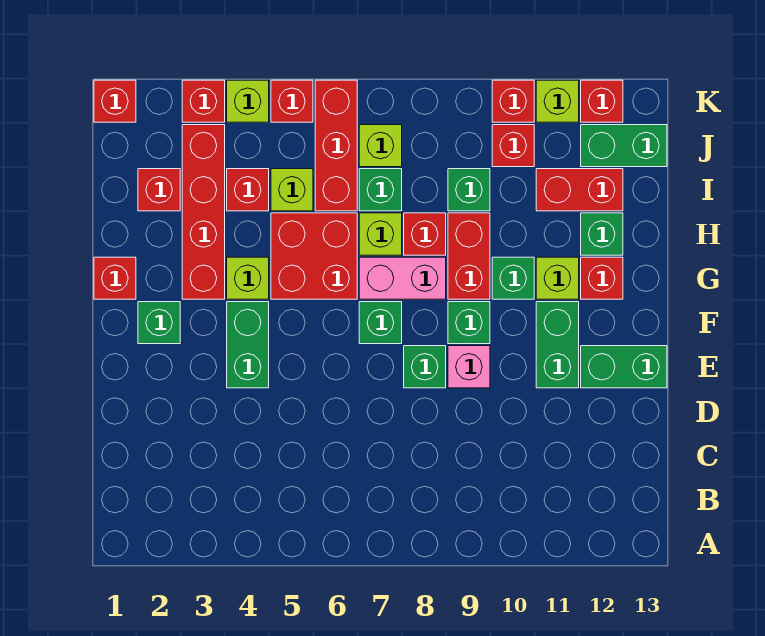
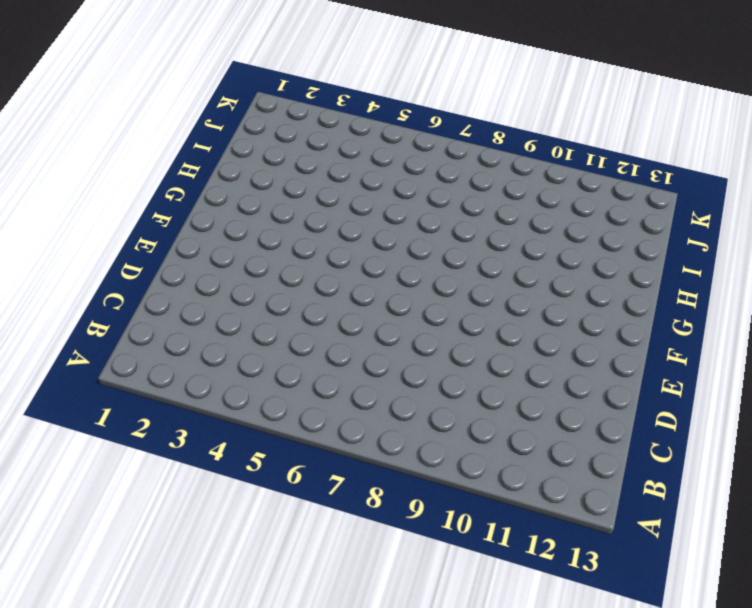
none -> green 1x2 brick [227,302,269,388]
none -> green 1x1 brick [404,346,446,388]
none -> pink 1x1 brick [448,346,490,388]
none -> green 1x2 brick [536,302,579,388]

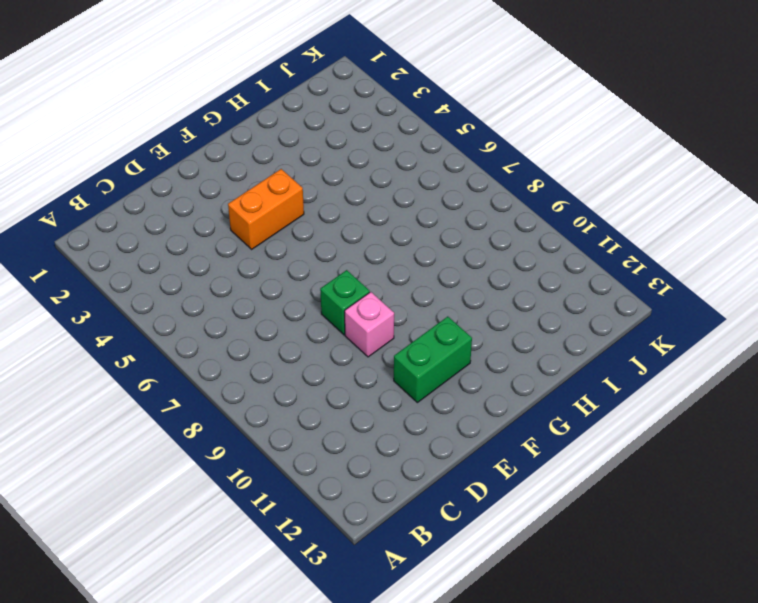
orange 1x2 brick [228,169,304,249] -> green 1x2 brick [227,302,269,388]
none -> green 1x2 brick [581,346,667,388]
none -> green 1x1 brick [138,302,180,344]
none -> green 1x1 brick [359,302,402,344]
none -> green 1x1 brick [448,302,490,344]

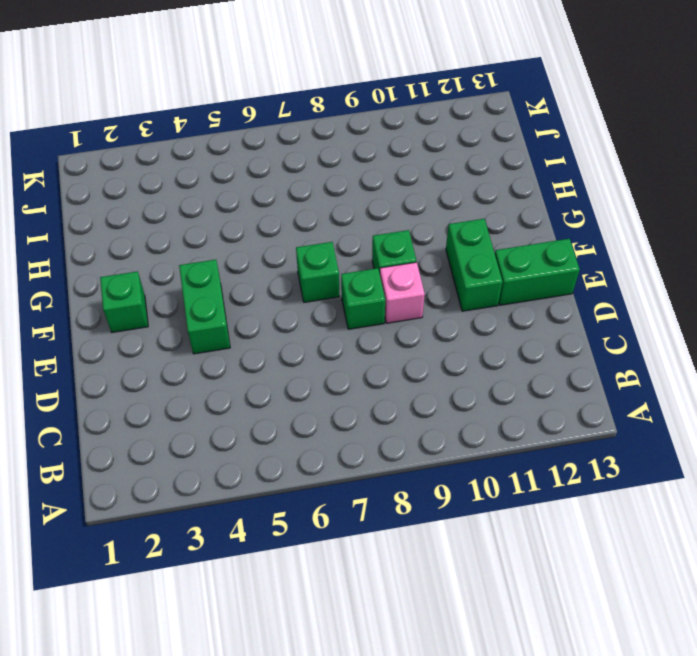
none -> red 1x1 brick [94,257,136,299]
none -> red 1x4 brick [182,125,225,299]
none -> lime 1x1 brick [227,257,269,299]
none -> red 2x2 brick [271,213,357,299]

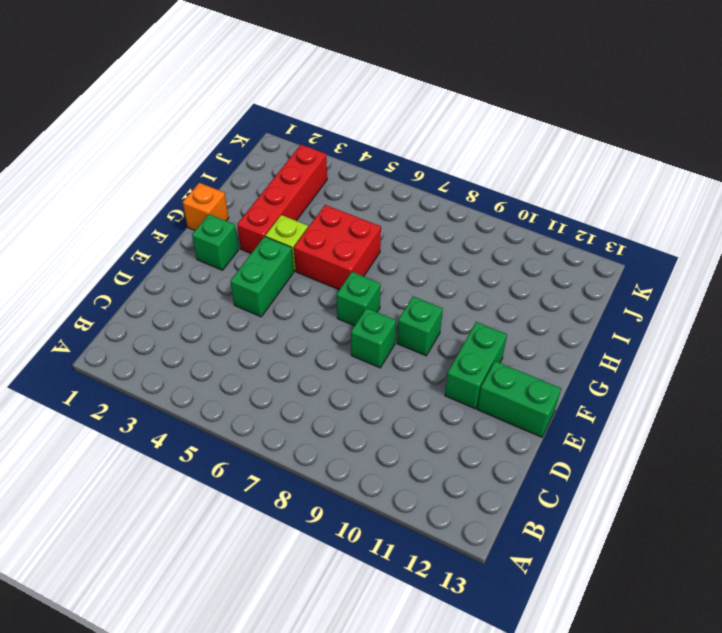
orange 1x1 brick [183,183,229,230] -> red 1x1 brick [94,257,136,299]
none -> pink 1x1 brick [448,346,490,388]
none -> pink 1x2 brick [359,257,446,299]
none -> red 1x2 brick [448,213,490,299]
none -> green 1x1 brick [492,257,534,299]

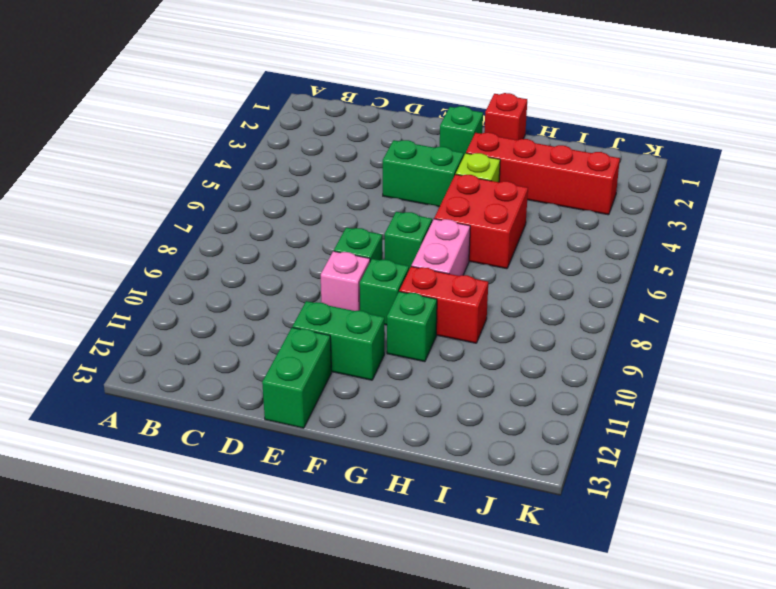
none -> lime 1x1 brick [536,257,579,299]
none -> red 1x1 brick [581,257,623,299]
none -> lime 1x1 brick [359,213,402,255]
none -> red 1x1 brick [404,213,446,255]

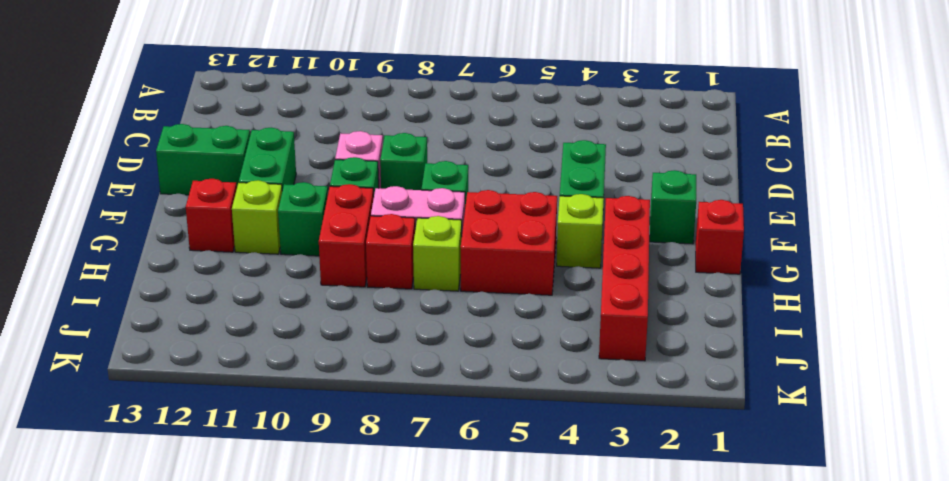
none -> green 1x1 brick [581,213,623,255]
none -> red 1x1 brick [138,169,180,211]
none -> red 1x1 brick [227,169,269,211]
none -> lime 1x1 brick [271,169,313,211]

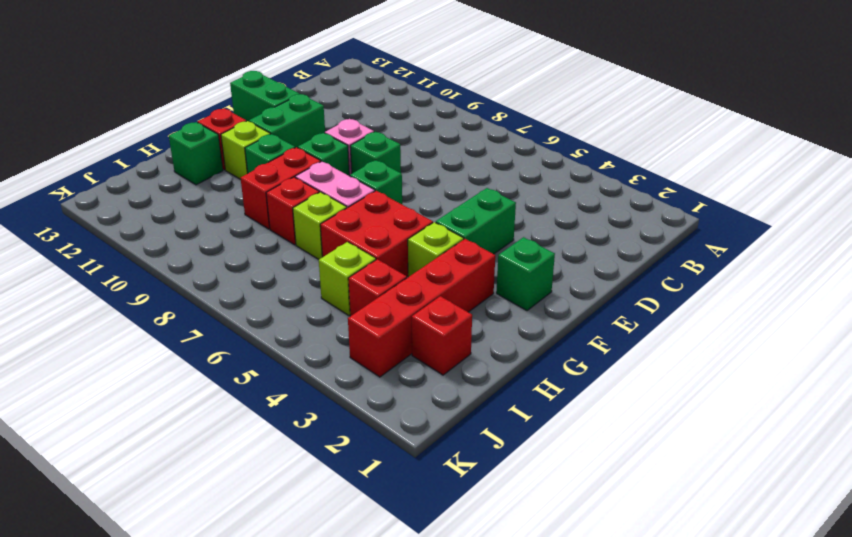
none -> red 1x1 brick [94,257,136,299]
none -> red 1x3 brick [315,80,357,211]
none -> green 1x1 brick [359,169,402,211]
none -> green 1x1 brick [448,169,490,211]

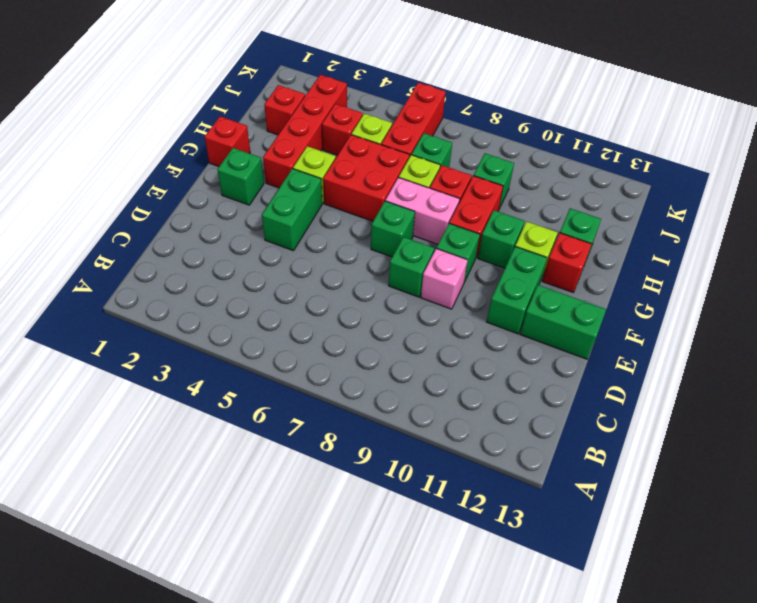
none -> red 1x2 brick [536,169,623,211]
none -> lime 1x1 brick [359,125,402,167]
none -> red 1x1 brick [492,125,534,167]
none -> green 1x2 brick [581,125,667,167]

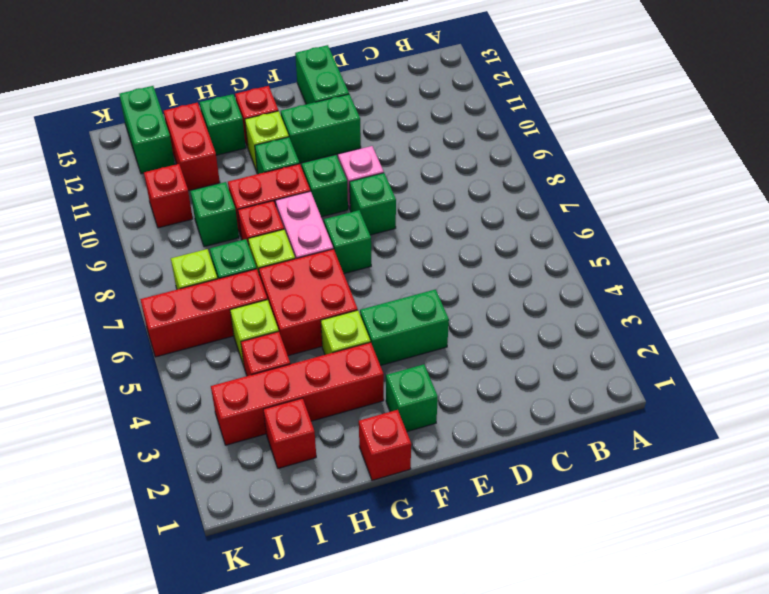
none -> red 1x1 brick [94,80,136,122]
none -> red 1x1 brick [182,80,225,122]
none -> lime 1x1 brick [227,80,269,122]
none -> red 1x1 brick [271,80,313,122]

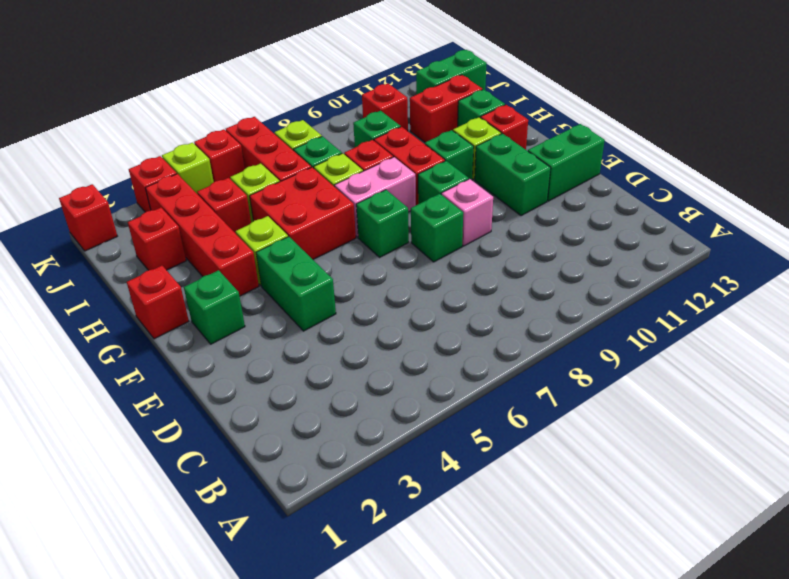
none -> red 1x1 brick [492,80,534,122]
none -> lime 1x1 brick [536,80,579,122]
none -> red 1x1 brick [581,80,623,122]

